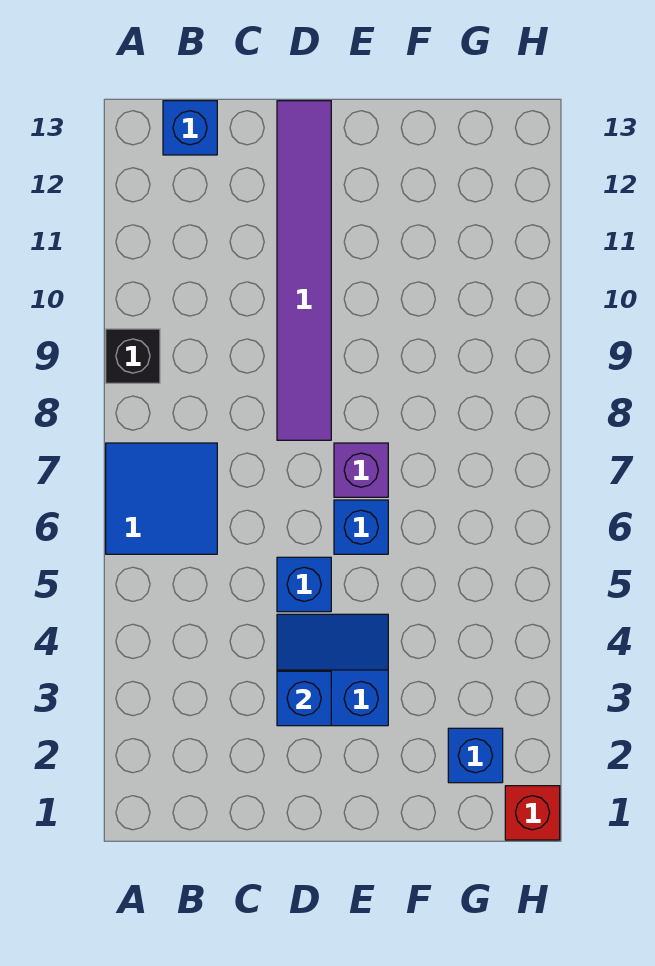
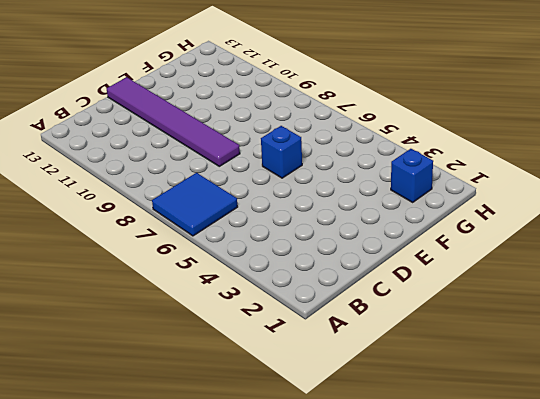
none -> black 1x1 brick [106,329,160,383]
none -> blue 1x1 brick [163,101,217,155]

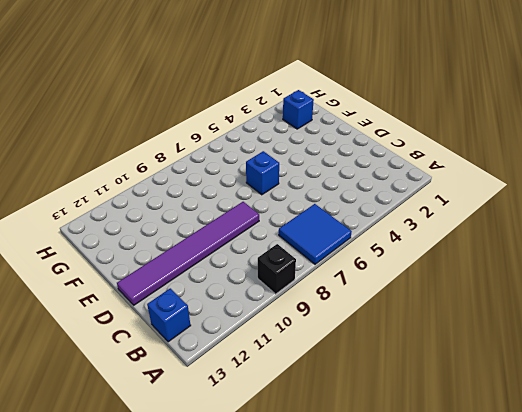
none -> blue 2x2 slope [277,614,388,726]
none -> blue 1x1 brick [277,557,331,612]

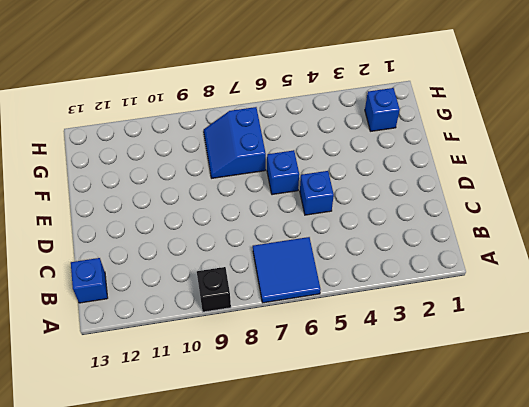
blue 2x2 slope [204,107,266,178] -> blue 2x2 slope moved to [277,614,388,726]
none -> purple 1x6 tile [277,101,331,440]
none -> purple 1x1 brick [334,443,388,497]

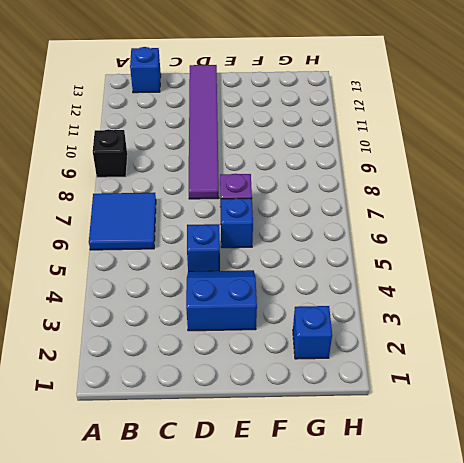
none -> red 1x1 brick [505,786,560,840]
none -> blue 1x1 brick [277,671,331,726]

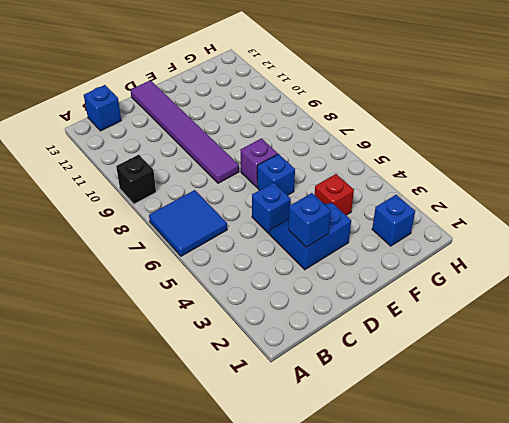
red 1x1 brick [315,174,354,215] -> red 1x1 brick moved to [505,786,560,840]

